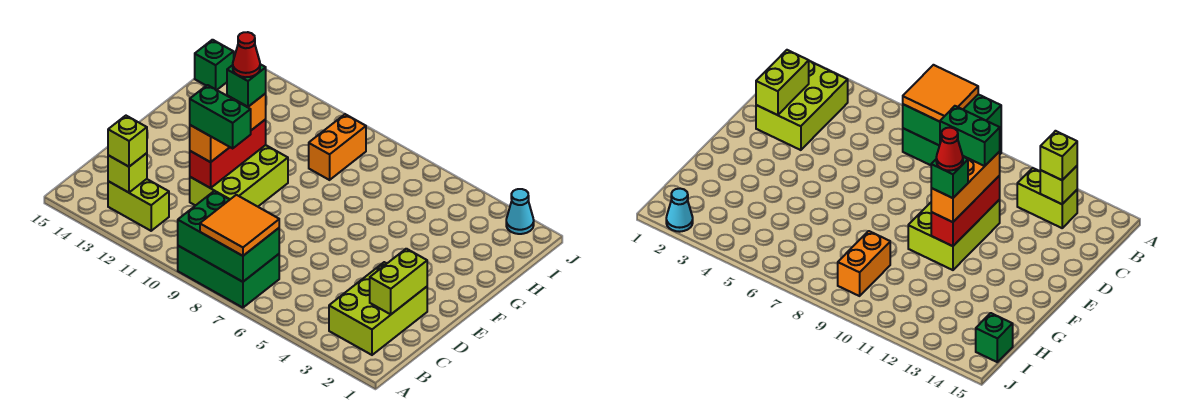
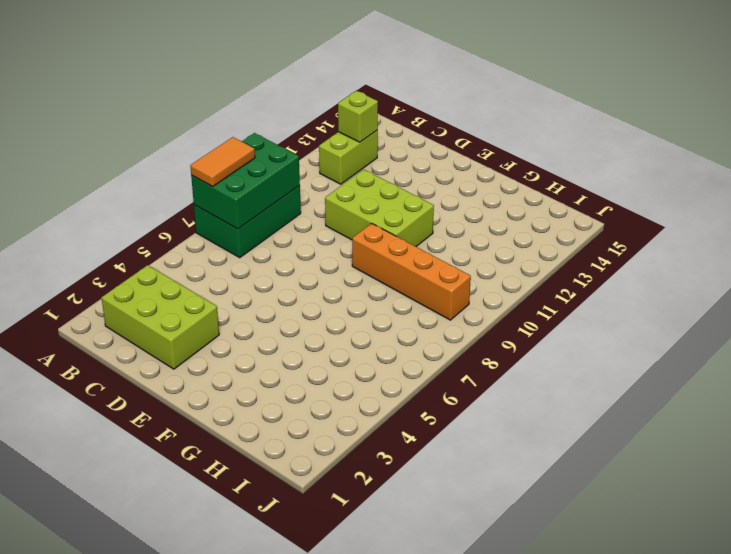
orange 1x2 tile [190,137,255,186] -> orange 2x2 tile [200,195,279,256]
orange 1x4 brick [352,223,471,320] -> orange 1x2 brick [309,114,366,180]
none -> green 1x1 brick [195,40,234,90]
none -> cyan 1x1 cone [506,189,534,234]
none -> lime 1x2 brick [370,249,427,314]

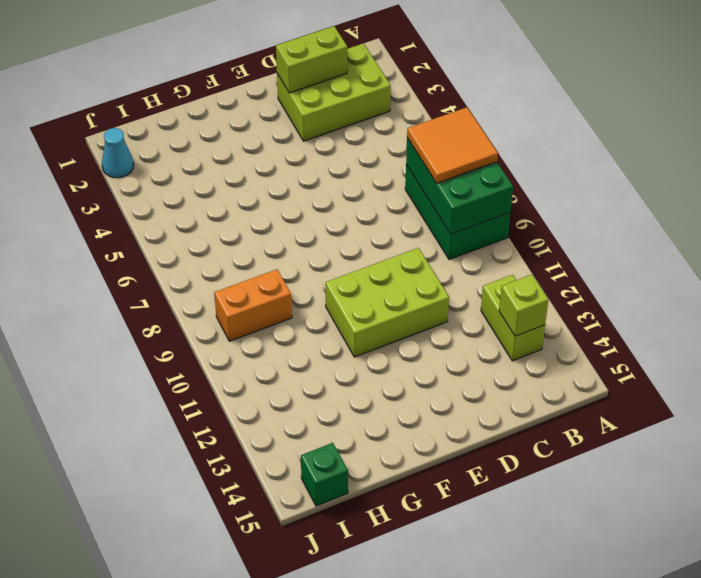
none -> red 1x3 brick [190,119,266,188]
none -> lime 1x1 brick [108,116,147,167]
none -> orange 1x3 brick [190,93,266,162]

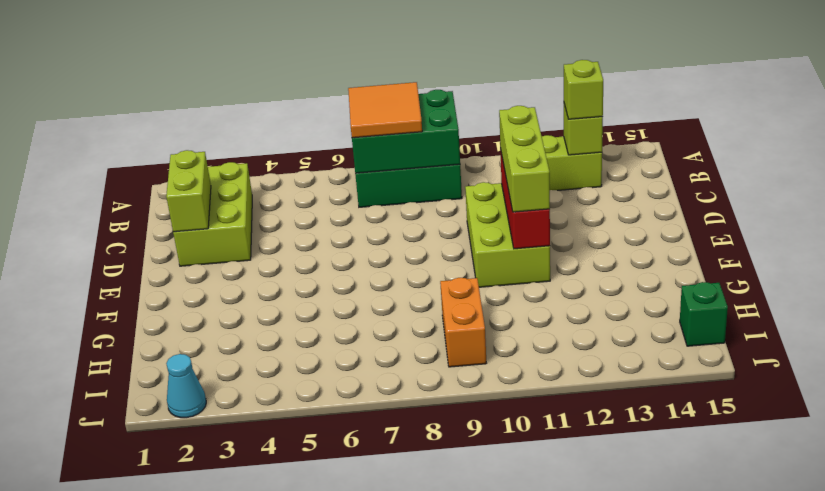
lime 1x3 brick [499,106,550,212] -> orange 1x3 brick [190,93,266,162]
none -> green 1x2 brick [190,85,251,148]
none -> green 1x1 brick [227,64,266,107]
none -> red 1x1 cone [233,32,260,77]

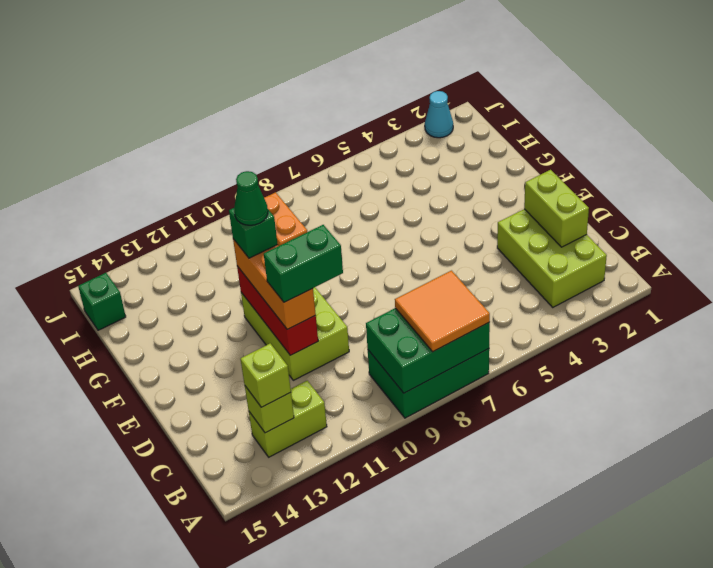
green 1x1 cone [234,171,268,225] -> red 1x1 cone [233,32,260,77]

